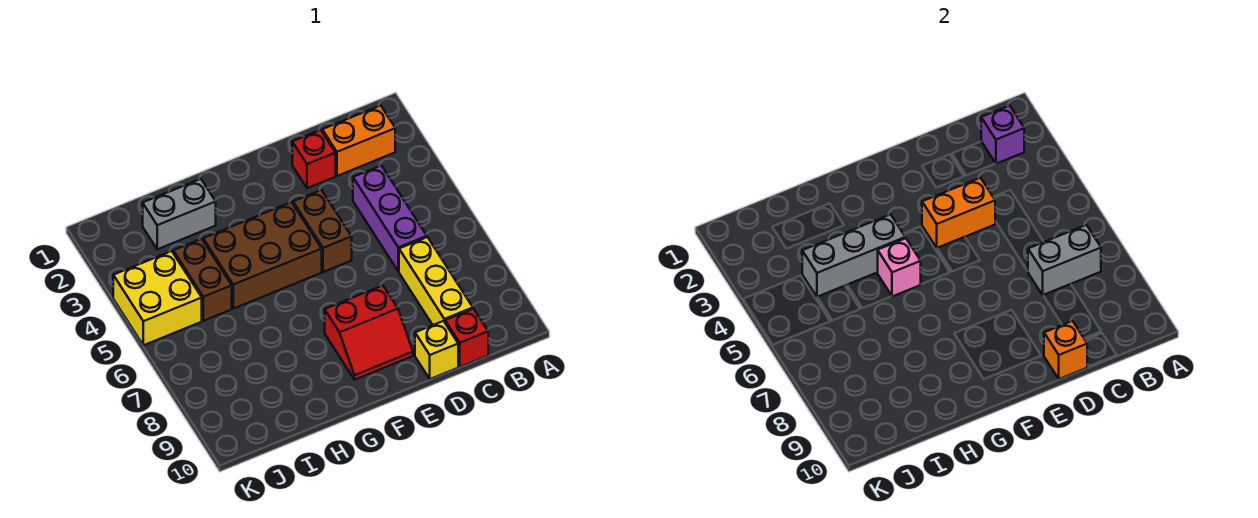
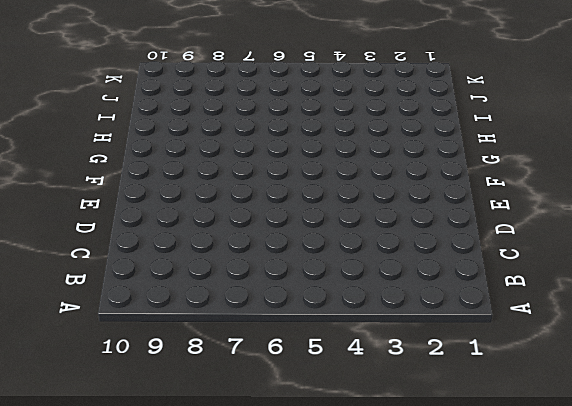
none -> orange 1x2 brick [322,106,395,176]
none -> purple 1x3 brick [353,166,427,271]
none -> yellow 1x3 brick [399,237,473,325]

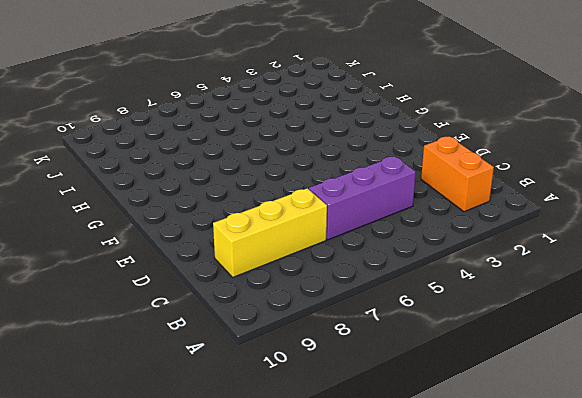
none -> red 1x1 brick [445,309,488,367]
none -> red 1x1 brick [292,130,336,188]
none -> yellow 1x1 brick [415,321,458,379]

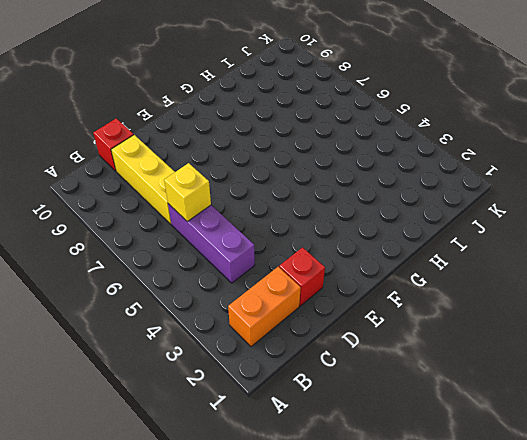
yellow 1x1 brick [164,163,211,221] -> yellow 1x1 brick moved to [415,321,458,379]
none -> brown 1x2 brick [293,190,352,272]
none -> red 2x2 slope [325,285,413,380]
none -> brown 2x3 brick [203,202,322,309]

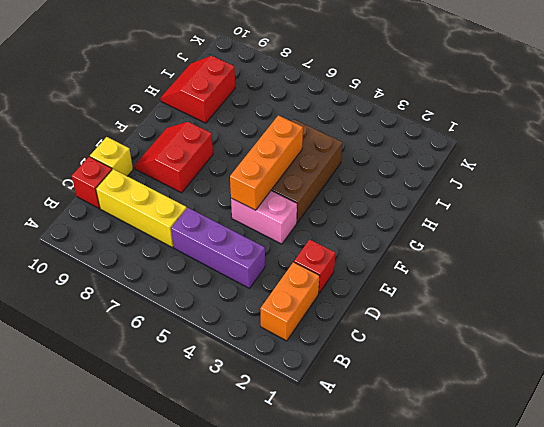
pink 1x2 brick [231,191,297,244] -> brown 1x2 brick [293,190,352,272]
orange 1x3 brick [230,115,303,210] -> pink 1x1 brick [878,238,921,297]
red 2x2 slope [161,56,235,123] -> none
none -> grey 1x2 brick [143,179,216,249]
none -> brown 1x2 brick [173,239,232,321]
none -> yellow 2x2 brick [113,251,202,345]

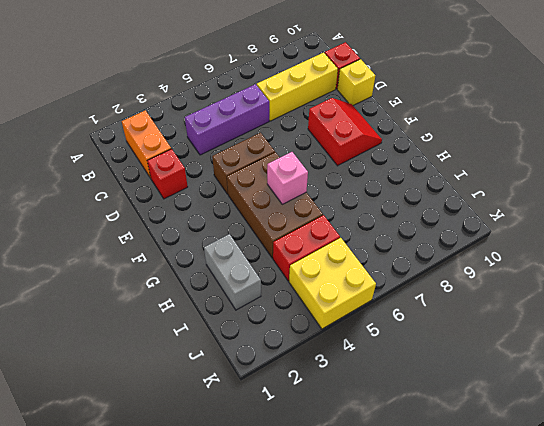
red 1x2 brick [273,215,340,281] -> brown 1x2 brick [173,239,232,321]
none -> purple 1x1 brick [981,106,1024,164]
none -> grey 1x2 brick [1028,225,1101,295]
none -> orange 1x2 brick [922,178,995,248]

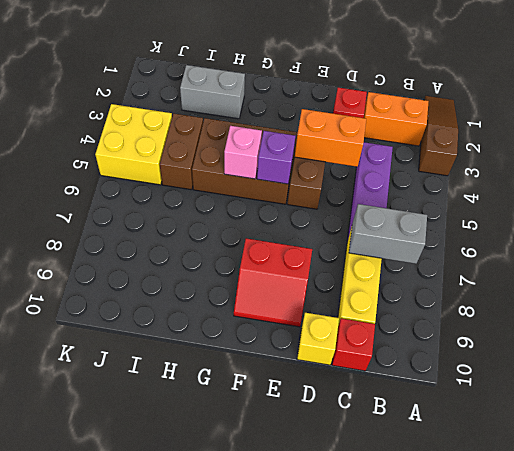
brown 1x3 slope [419,96,458,176] -> none
purple 1x1 brick [257,131,295,184] -> purple 1x1 brick moved to [981,106,1024,164]
none -> orange 1x1 brick [1044,321,1087,379]
none -> grey 1x3 brick [802,214,905,297]

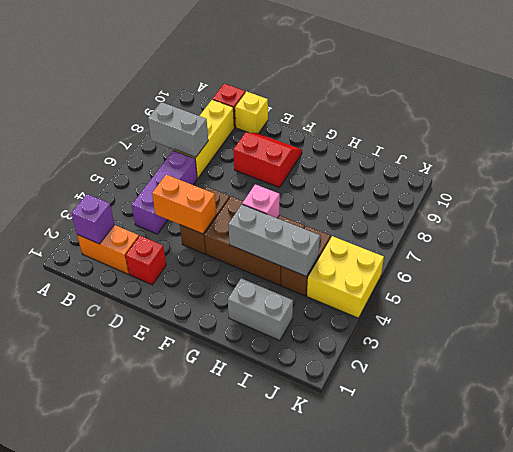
none -> orange 1x1 brick [1044,321,1087,379]

